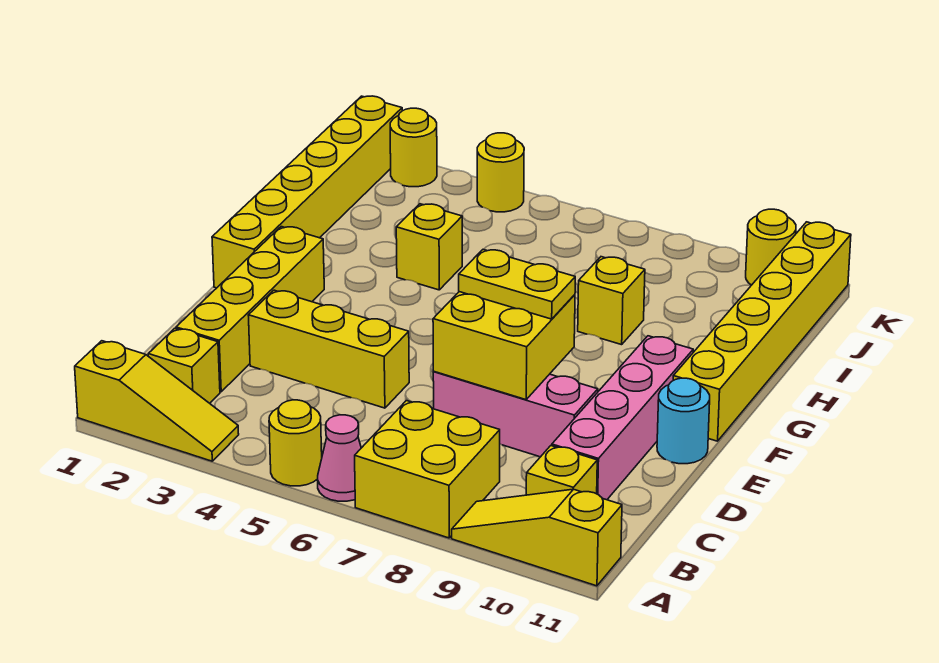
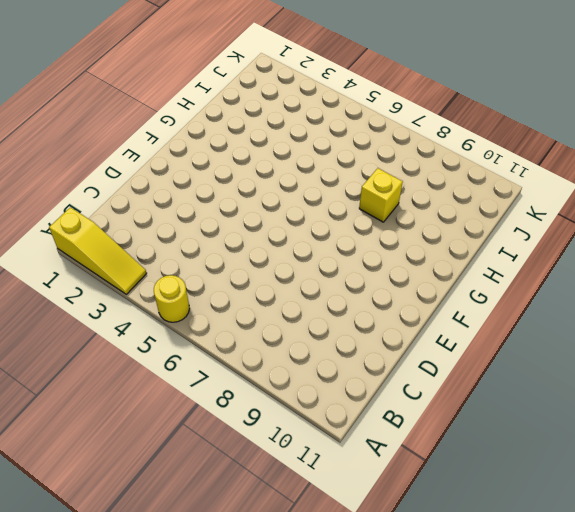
none -> pink 1x1 cone [317,415,361,501]
none -> yellow 2x2 brick [355,401,500,538]
none -> yellow 1x3 slope [452,489,622,586]

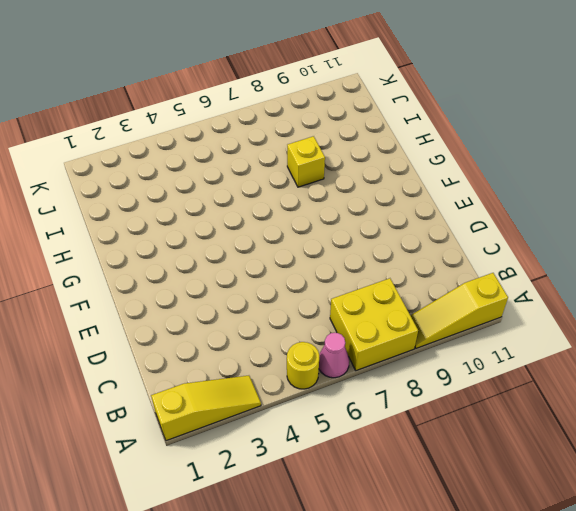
none -> yellow 1x1 brick [148,328,220,403]
none -> yellow 1x1 brick [526,446,597,495]
none -> yellow 1x4 brick [176,227,324,392]

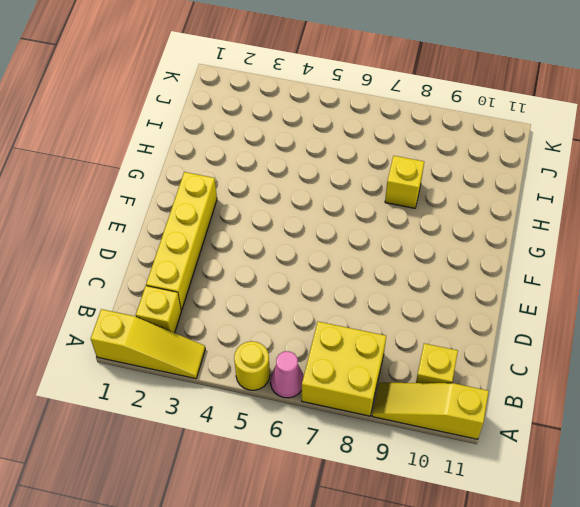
none -> pink 1x4 brick [552,336,693,500]
none -> yellow 1x3 brick [248,290,409,408]
none -> pink 1x3 brick [433,372,598,457]

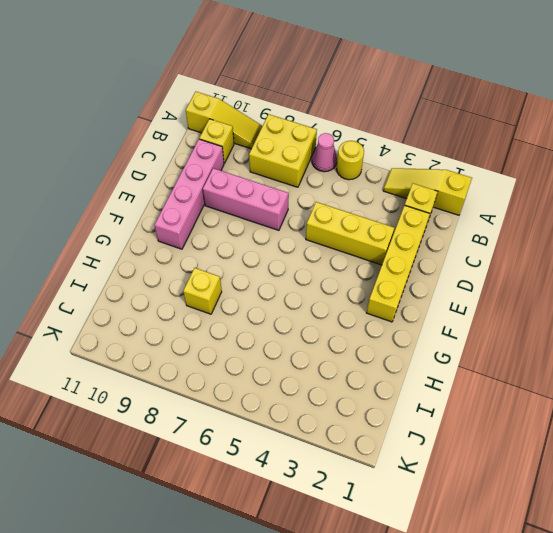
none -> cyan 1x1 round brick [657,378,710,464]
none -> yellow 1x6 brick [212,96,402,288]
none -> yellow 1x6 brick [673,222,851,441]

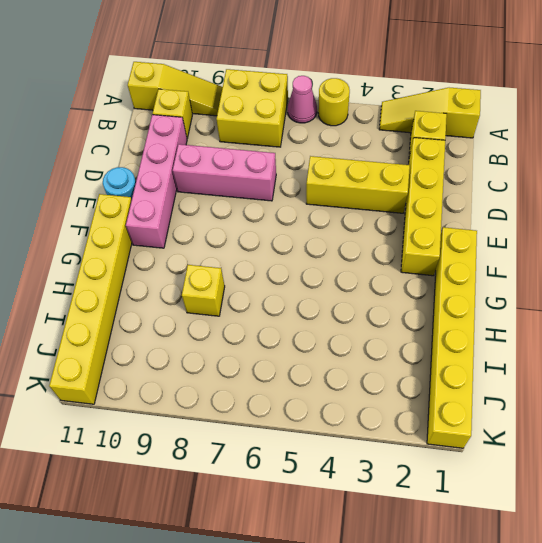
none -> yellow 1x1 brick [396,204,462,290]
none -> yellow 1x1 round brick [390,108,437,187]
none -> yellow 1x1 round brick [477,133,524,212]

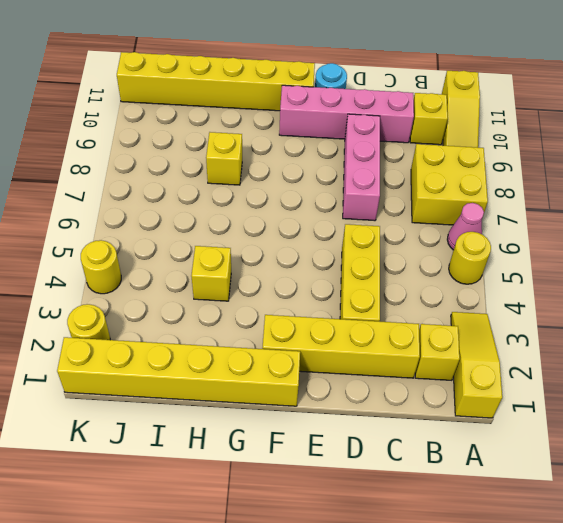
none -> yellow 1x1 round brick [746,209,796,285]
none -> yellow 2x2 brick [433,292,575,400]
none -> yellow 1x2 plate [459,250,575,319]

